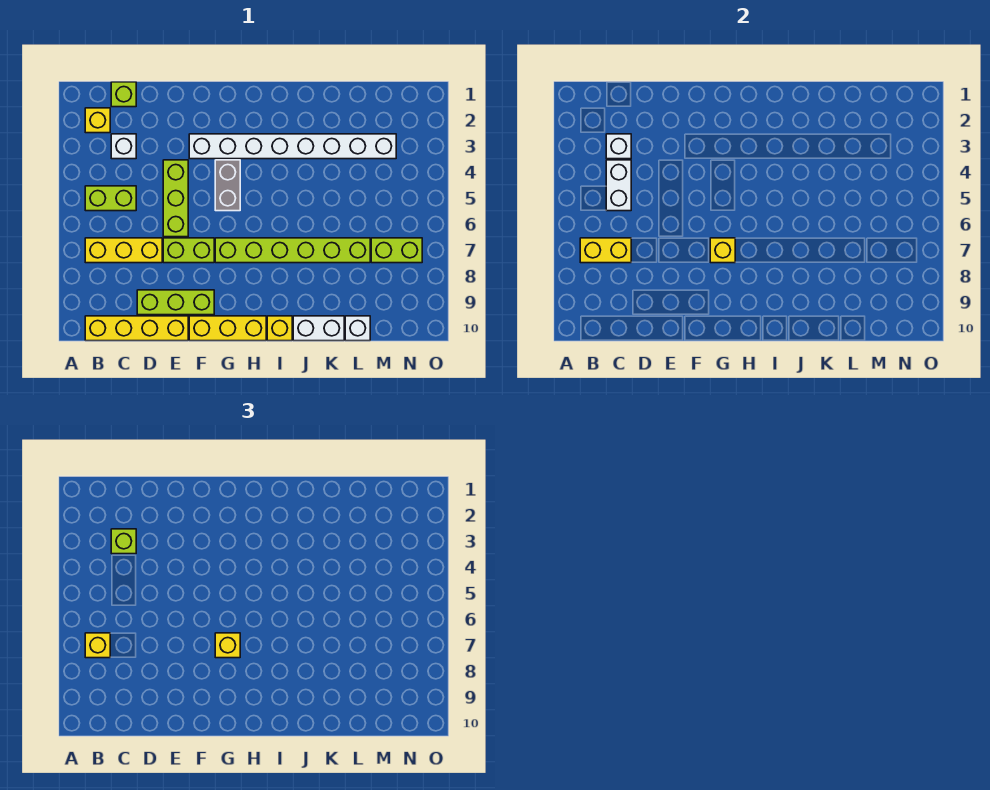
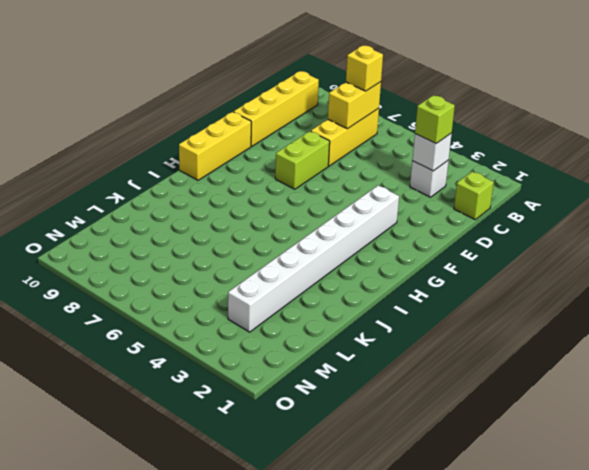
none -> yellow 1x1 brick [85,108,110,133]
none -> lime 1x2 brick [85,186,136,211]
none -> lime 1x3 brick [137,290,214,315]

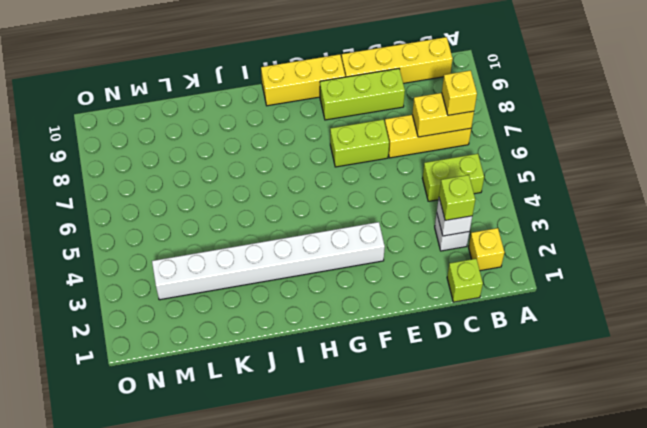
none -> lime 1x3 brick [163,160,188,237]
none -> grey 1x2 brick [215,160,240,211]
none -> lime 1x6 brick [215,238,370,263]

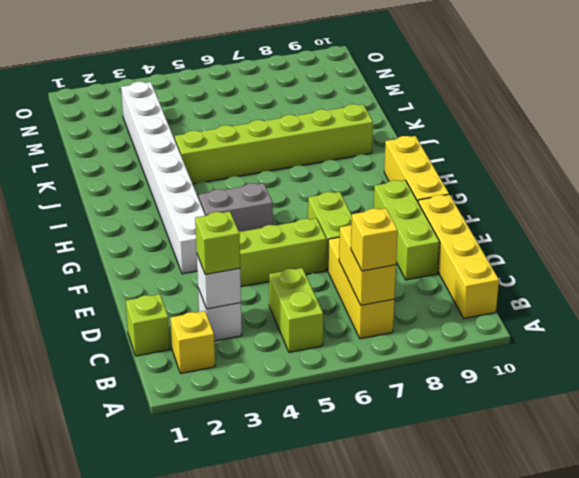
lime 1x6 brick [175,104,373,184] -> lime 1x6 brick turned to [215,238,370,263]
none -> yellow 1x1 brick [267,316,292,341]
none -> white 1x2 brick [293,316,344,341]
none -> white 1x1 brick [345,316,370,341]

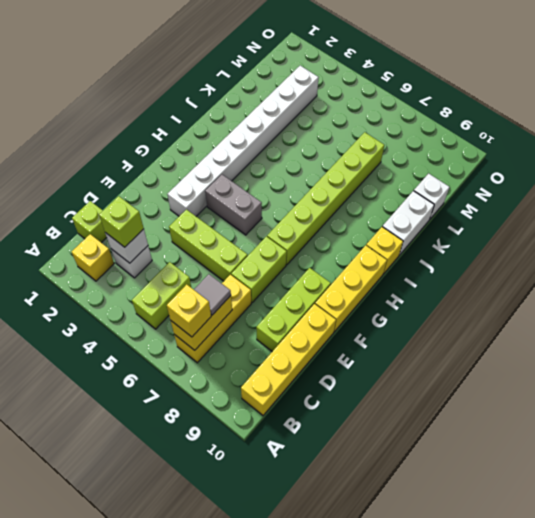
grey 1x1 tile [194,274,231,315] -> none
none -> lime 1x2 brick [371,238,422,263]
none -> white 1x2 brick [606,160,631,211]
none -> yellow 1x1 brick [710,238,735,263]

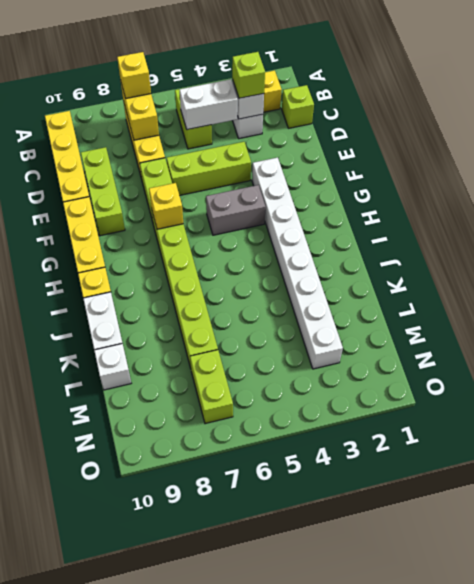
none -> yellow 1x1 brick [215,633,240,658]

